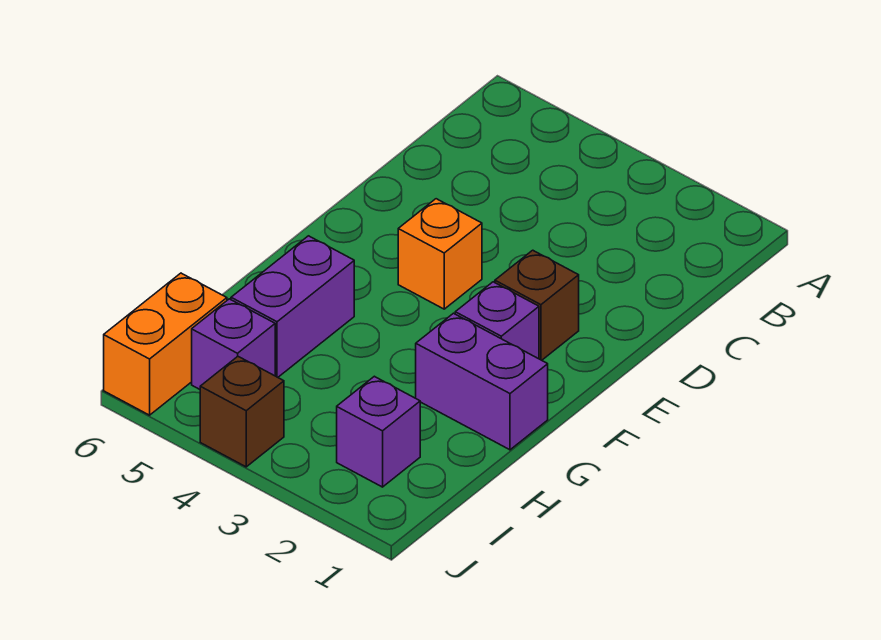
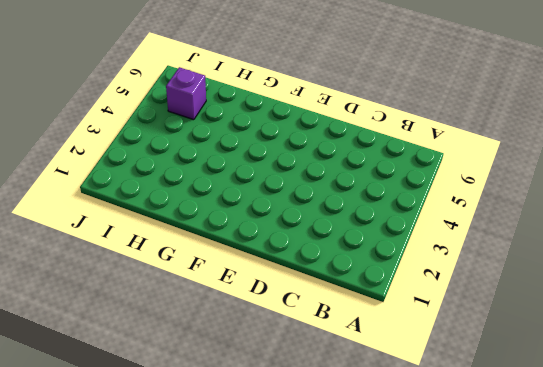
none -> brown 1x1 brick [495,250,579,360]
none -> orange 1x1 brick [398,199,482,309]

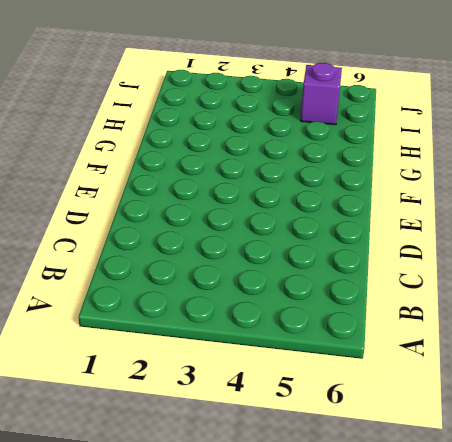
none -> brown 1x1 brick [495,250,579,360]
none -> orange 1x1 brick [398,199,482,309]

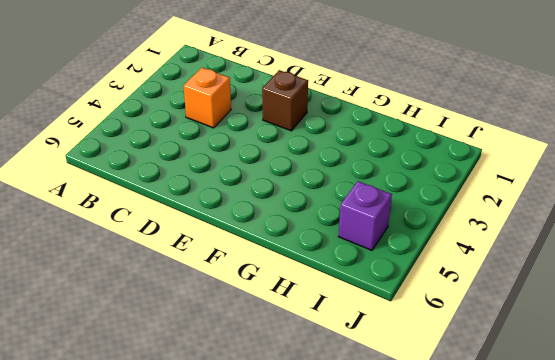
orange 1x1 brick [183,68,231,128] -> orange 1x1 brick moved to [398,199,482,309]
none -> purple 1x1 brick [455,282,539,359]
none -> purple 1x2 brick [416,313,548,450]

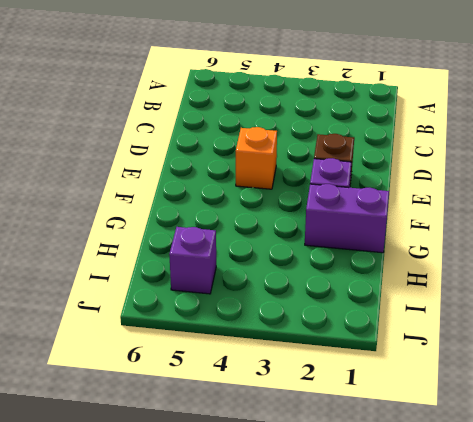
none -> purple 1x2 brick [231,236,354,377]
none -> purple 1x1 brick [337,376,420,487]

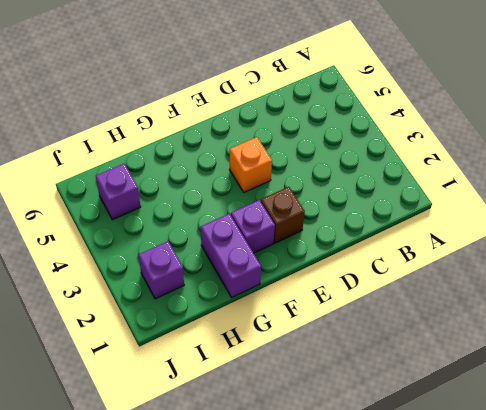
none -> purple 1x2 brick [231,236,354,377]
none -> orange 1x2 brick [104,273,227,415]

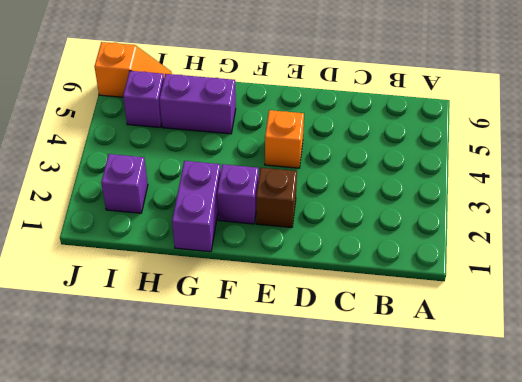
orange 1x2 slope [94,42,172,97] -> orange 1x2 brick [104,273,227,415]
none -> brown 1x1 brick [200,357,284,467]

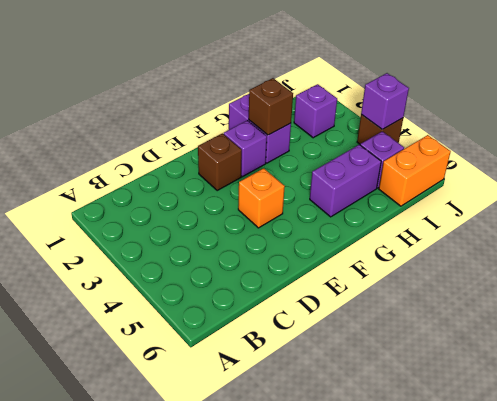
brown 1x1 brick [249,78,293,135] -> none
purple 1x1 brick [361,73,409,129] -> none

